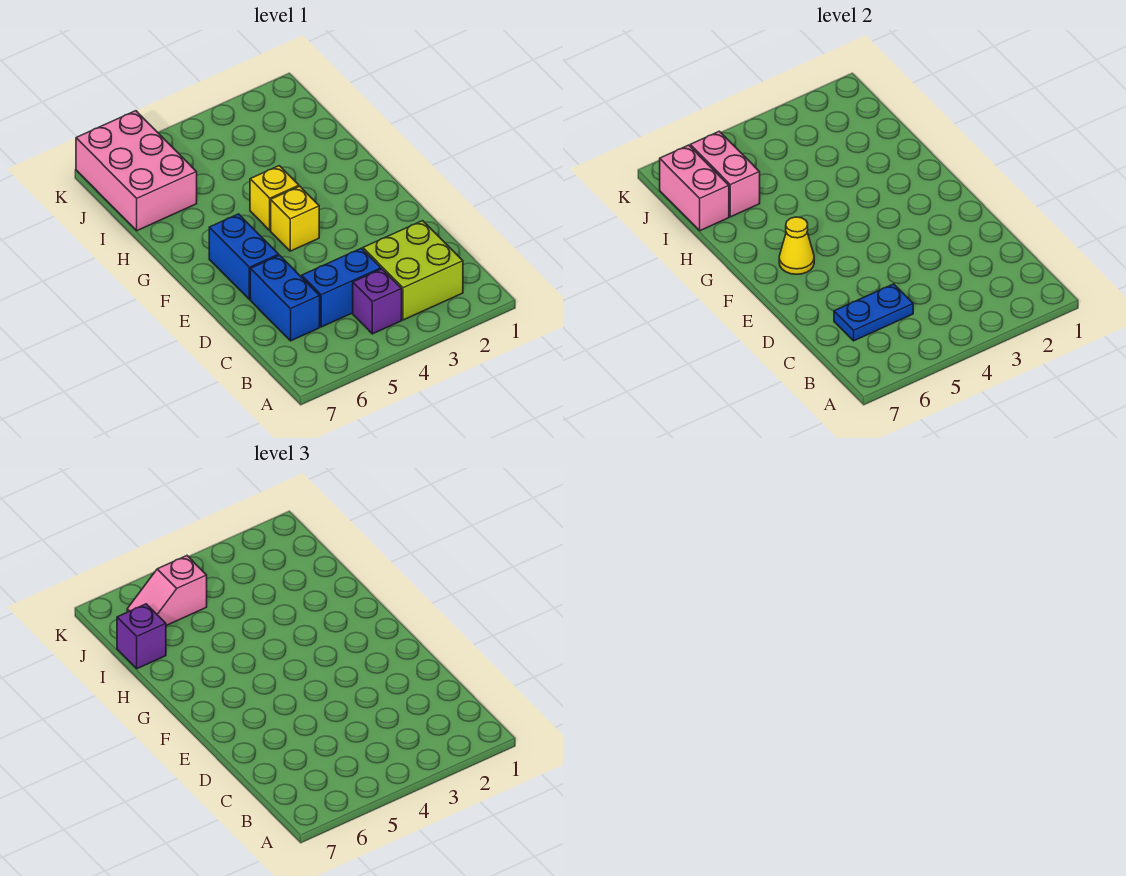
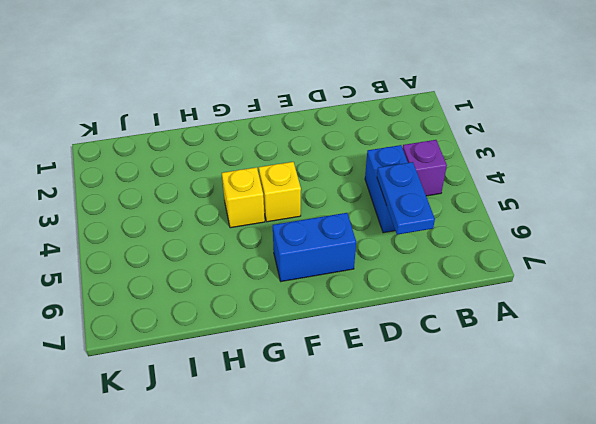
none -> lime 2x2 brick [363,221,463,320]
none -> blue 1x2 brick [250,255,320,341]
none -> pink 2x3 brick [76,111,197,231]

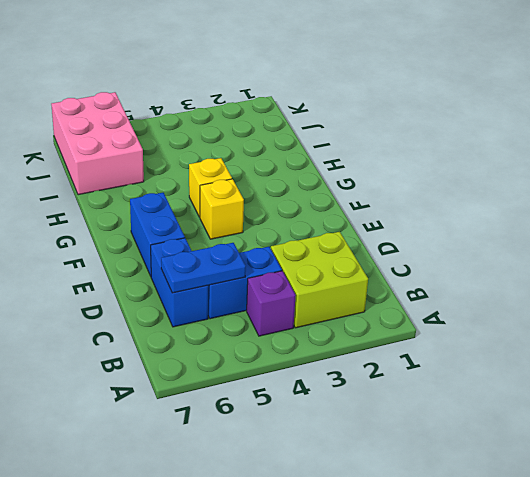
none -> yellow 1x1 cone [779,217,814,274]
none -> pink 1x2 brick [690,131,760,217]
none -> pink 1x2 brick [660,145,729,231]

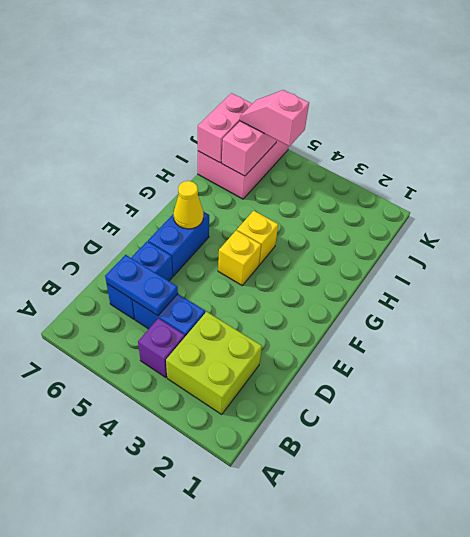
none -> purple 1x1 brick [117,604,166,669]

